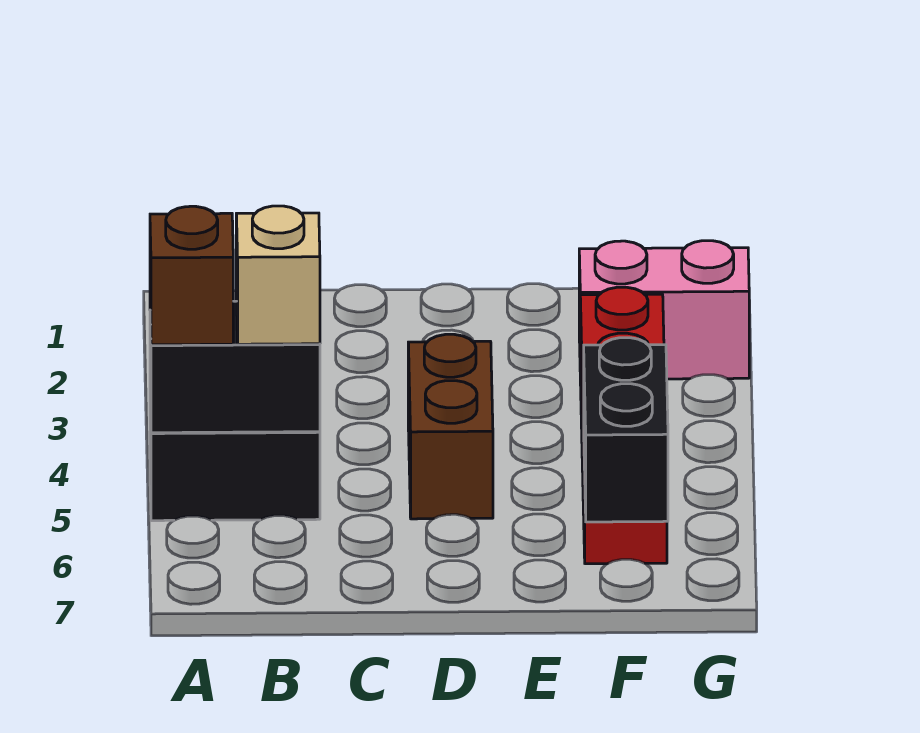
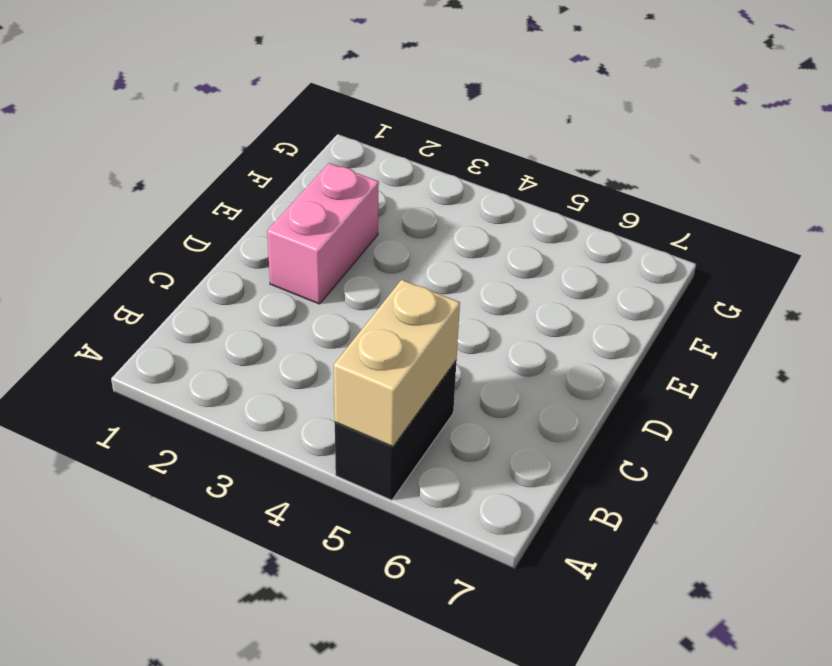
tan 1x2 brick [334,280,460,447] -> black 1x2 brick [150,301,320,433]
pink 1x2 brick [267,163,379,304] -> pink 1x2 brick moved to [579,241,749,379]
none -> brown 1x2 brick [408,334,493,519]
none -> red 1x4 brick [580,287,667,564]

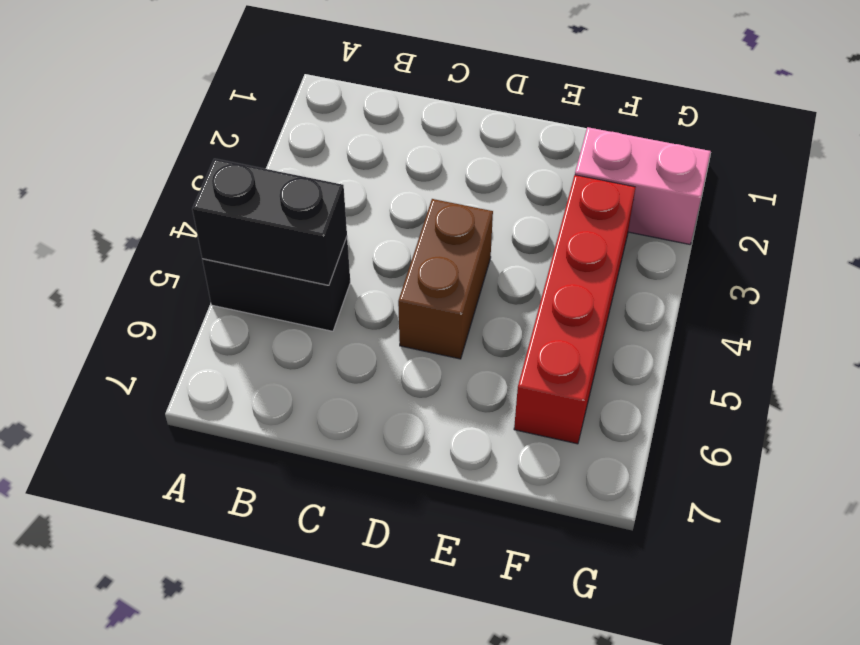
none -> black 1x2 brick [584,338,668,522]
none -> brown 1x1 brick [150,206,233,345]

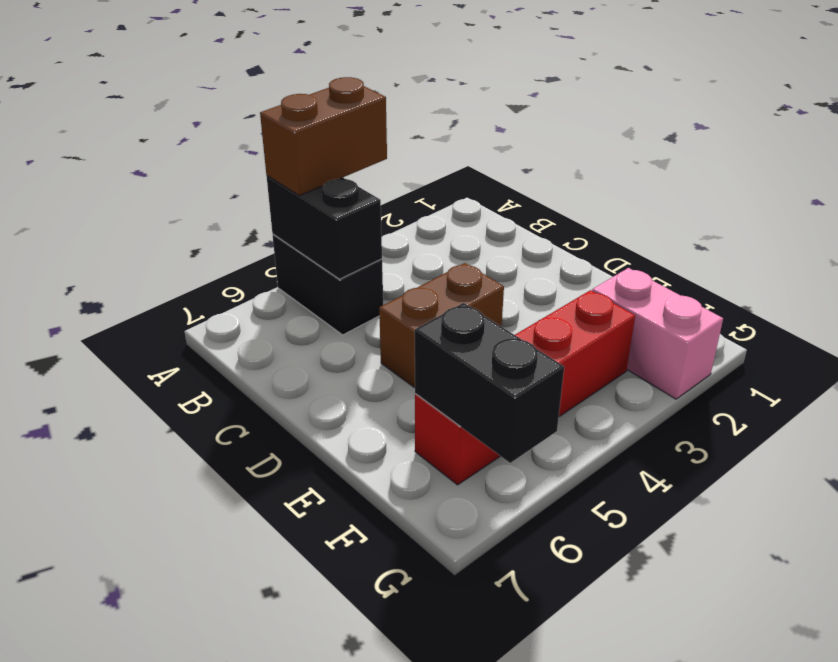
brown 1x2 brick [260,77,387,196] -> brown 1x1 brick [150,206,233,345]
black 1x2 brick [415,303,564,463] -> black 1x2 brick turned to [584,338,668,522]
none -> tan 1x1 brick [236,206,320,344]

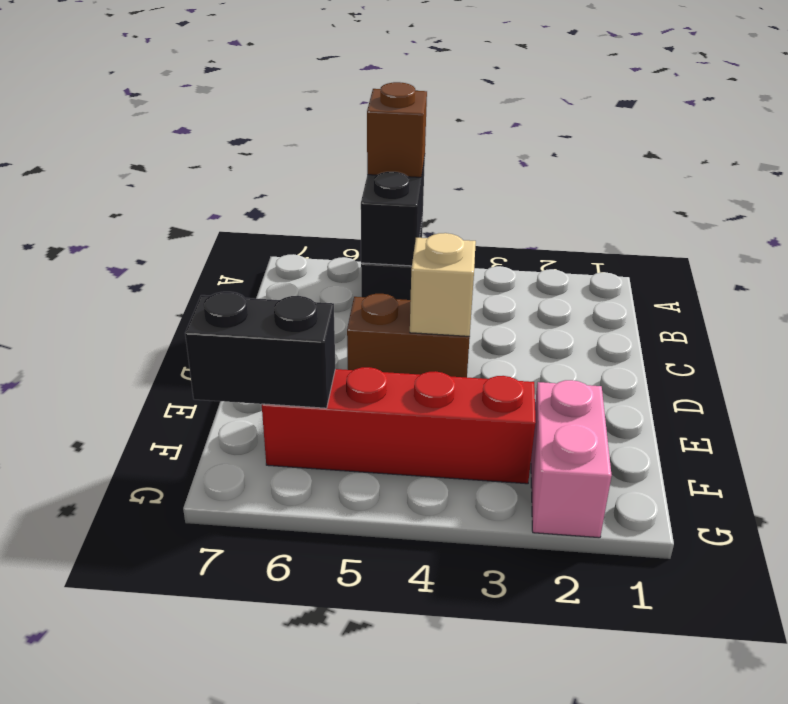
tan 1x1 brick [410,233,476,336] -> tan 1x1 brick moved to [236,206,320,344]

